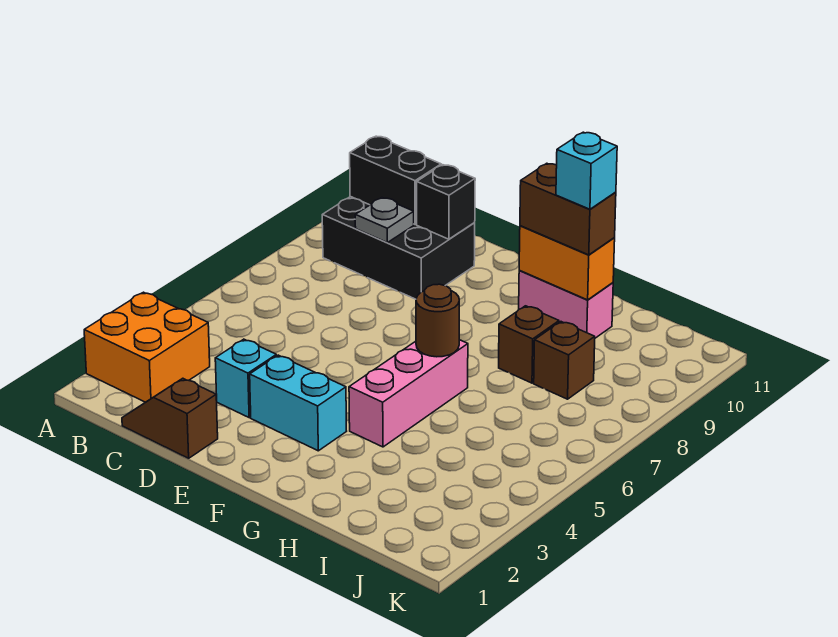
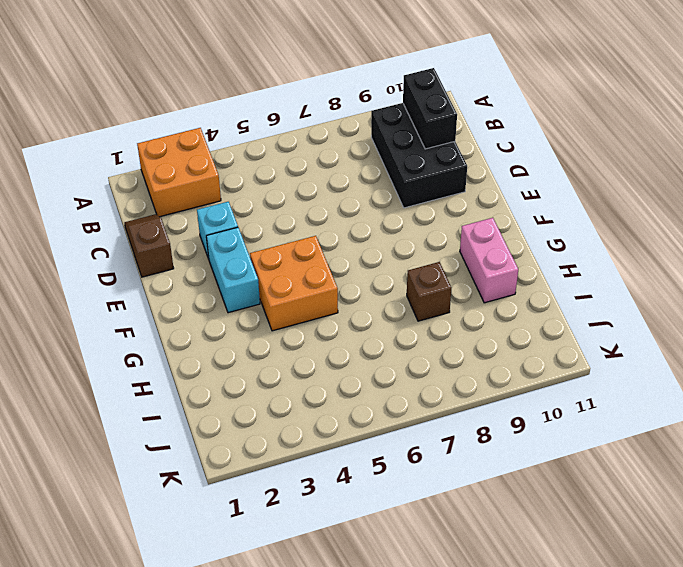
orange 2x2 brick [250,236,338,331] -> pink 1x3 brick [349,340,468,447]
none -> brown 1x1 brick [534,322,595,399]
none -> grey 1x1 plate [355,198,414,243]
none -> black 1x1 brick [417,165,475,239]

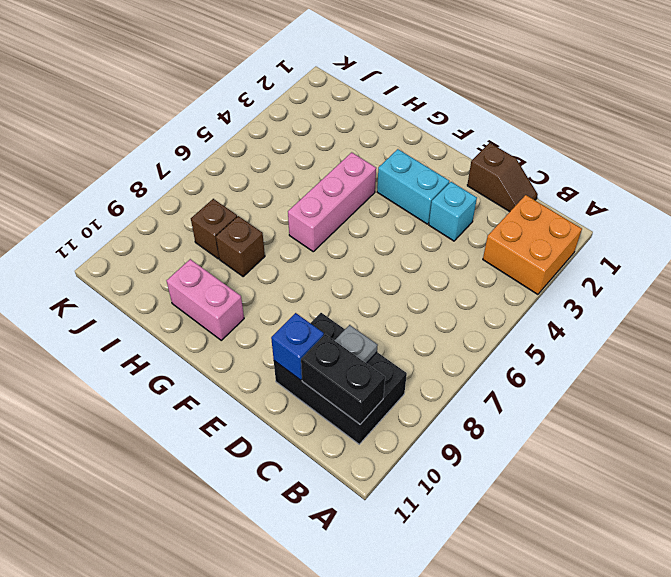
blue 1x1 brick [271,313,324,380] -> black 1x1 brick [417,165,475,239]
none -> brown 1x1 round brick [416,284,459,357]
none -> orange 1x2 brick [519,226,615,300]
none -> brown 1x2 brick [520,163,616,255]

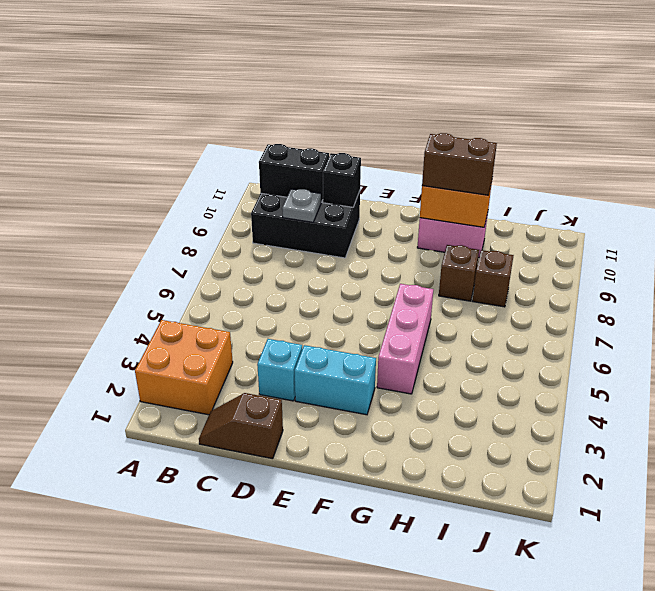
none -> brown 1x1 round brick [416,284,459,357]
none -> cyan 1x1 brick [556,132,617,209]

